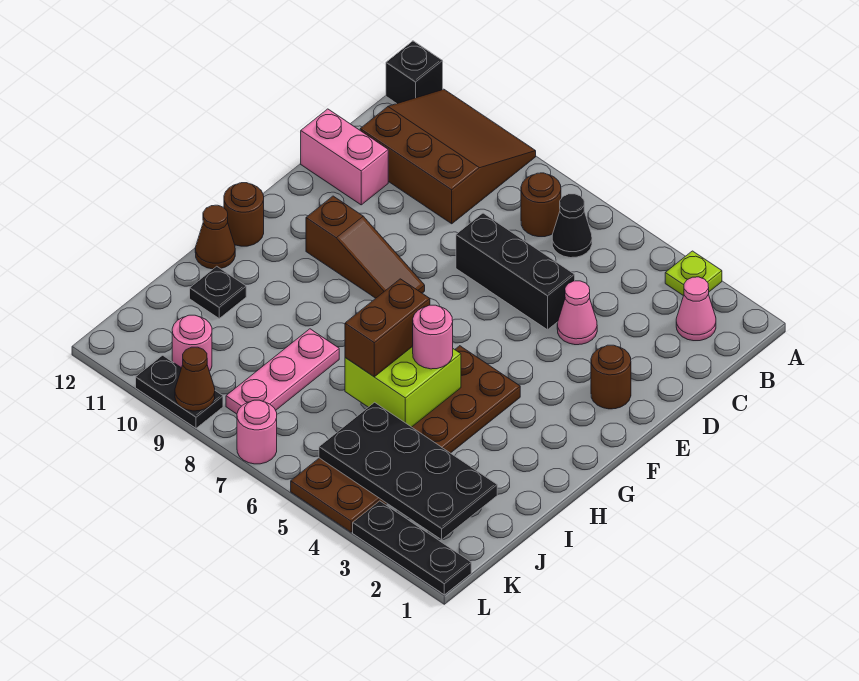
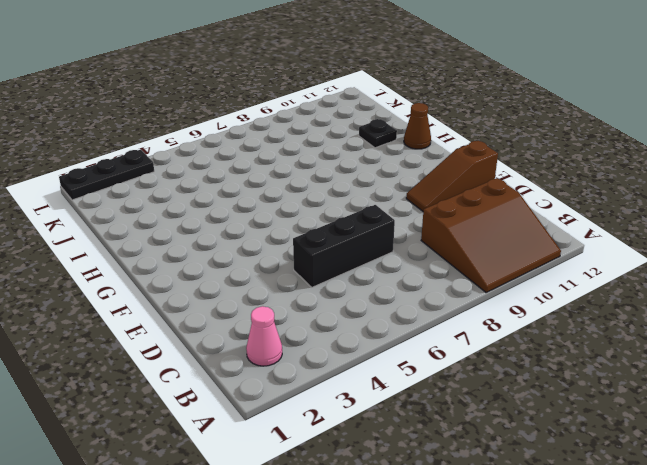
brown 1x3 slope [406,141,498,211] -> brown 1x3 slope moved to [306,196,425,298]
none -> lime 1x1 plate [665,251,722,296]
none -> black 1x1 brick [386,41,443,104]
none -> black 1x1 cone [552,194,592,258]

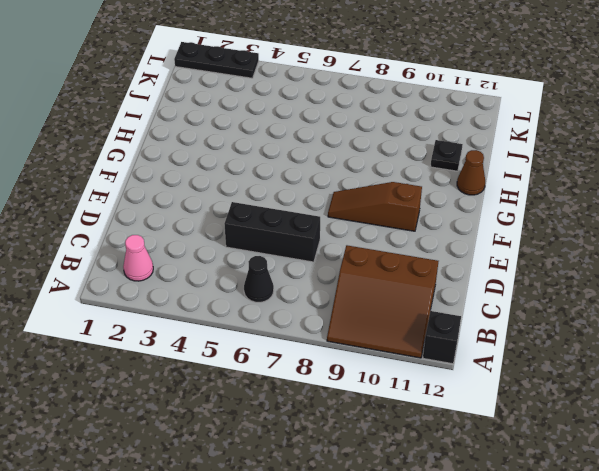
none -> lime 1x1 plate [665,251,722,296]
none -> brown 1x1 round brick [521,173,561,237]
none -> pink 1x1 cone [557,281,597,345]

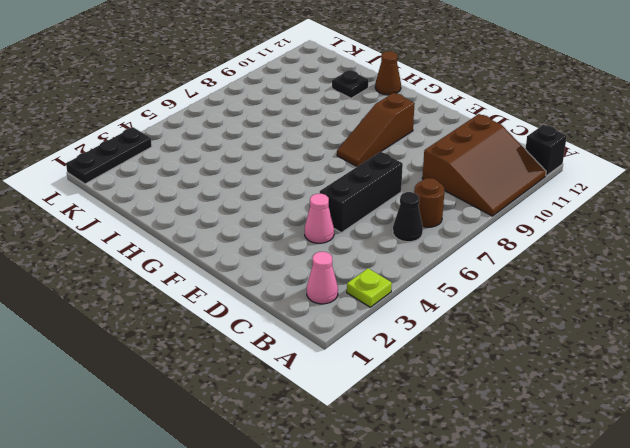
none -> pink 1x2 brick [301,109,388,205]
none -> brown 1x1 round brick [591,345,631,409]
none -> brown 2x6 plate [291,346,520,532]

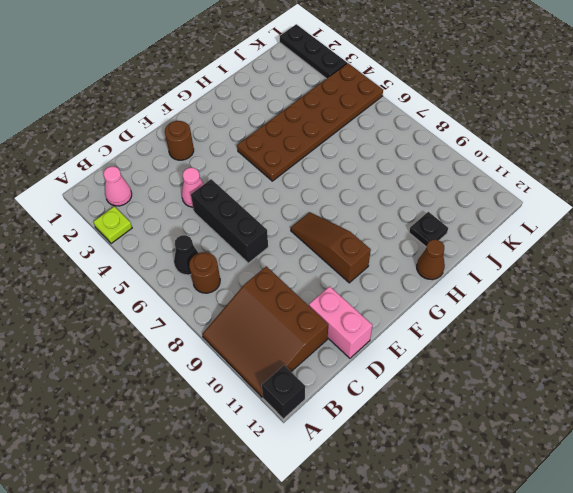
none -> brown 1x1 round brick [224,183,264,246]
none -> pink 1x3 plate [226,329,339,414]
none -> pink 1x1 round brick [172,315,212,371]

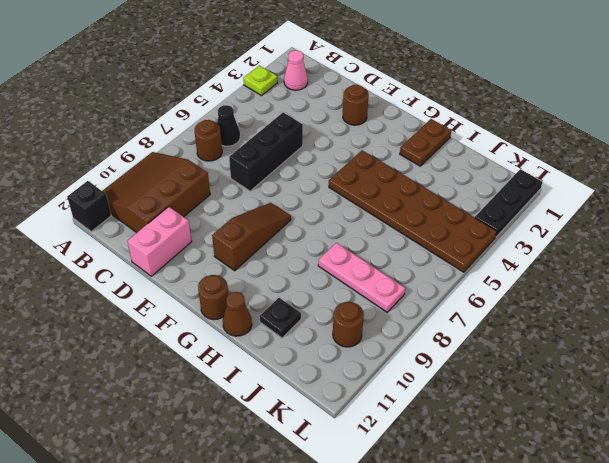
brown 1x2 plate [400,119,451,166] -> none
brown 1x1 round brick [333,302,364,347] -> pink 1x1 round brick [172,315,212,371]
none -> pink 1x1 cone [557,281,597,345]
none -> pink 1x1 round brick [237,400,277,464]
none -> black 1x2 plate [136,355,223,428]

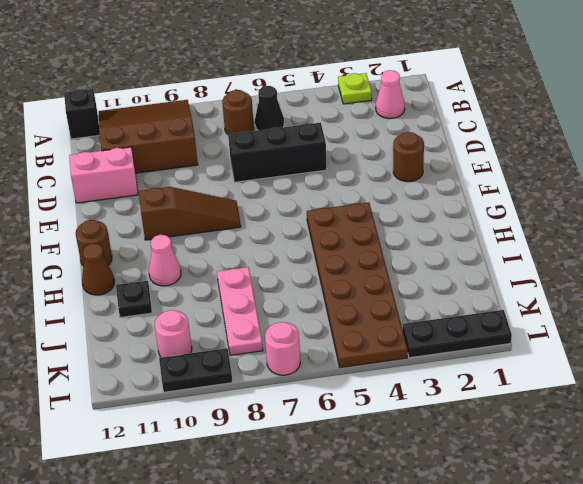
pink 1x1 cone [149,235,181,286] -> pink 1x1 cone moved to [557,281,597,345]
none -> lime 2x2 brick [345,347,461,427]
none -> black 2x4 plate [319,402,497,540]
none -> brown 1x1 cone [175,347,215,411]

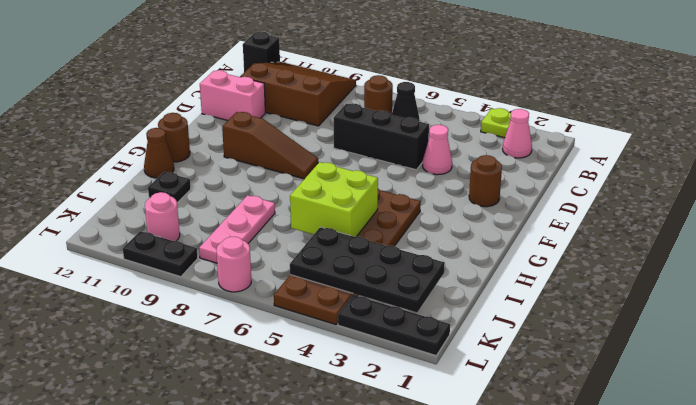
none -> brown 1x1 cone [175,347,215,411]
none -> pink 1x1 round brick [413,305,453,369]
none -> brown 1x2 brick [345,279,430,377]

